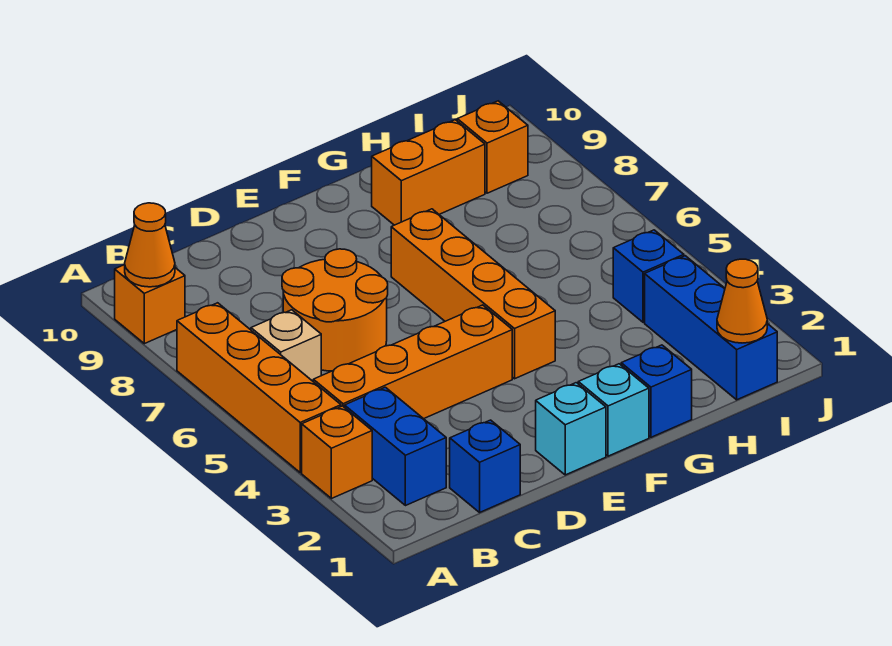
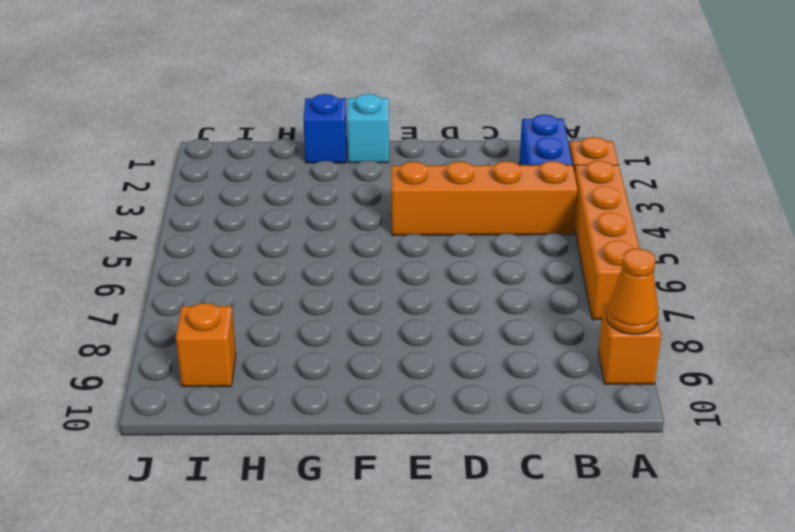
none -> tan 1x1 brick [251,310,321,381]
none -> blue 1x1 brick [450,420,520,512]
none -> orange 2x2 round brick [282,249,388,371]

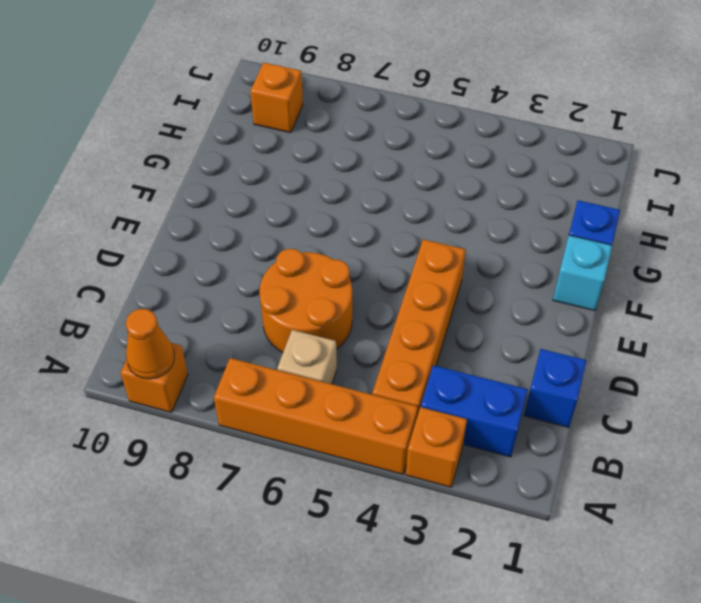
none -> cyan 1x1 brick [536,383,606,475]
none -> orange 1x4 brick [391,209,555,379]
none -> orange 1x2 brick [372,120,485,225]

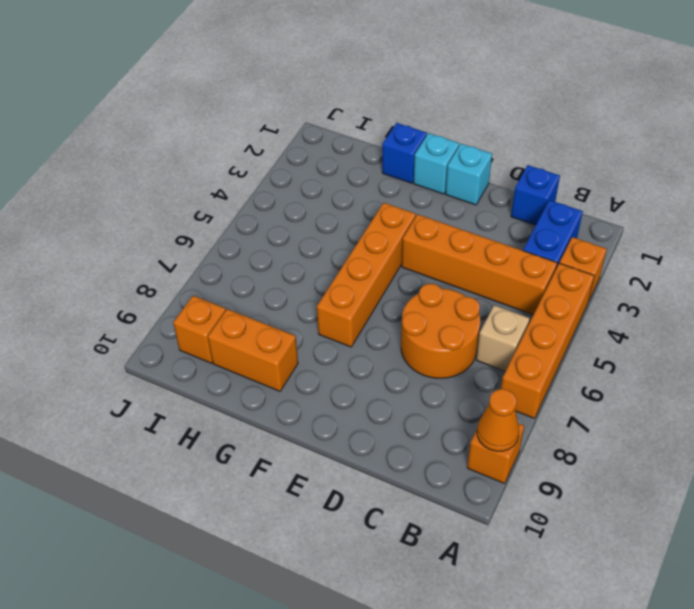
none -> blue 1x3 brick [645,256,777,400]
none -> blue 1x1 brick [613,230,684,322]
none -> orange 1x1 cone [717,259,767,343]

